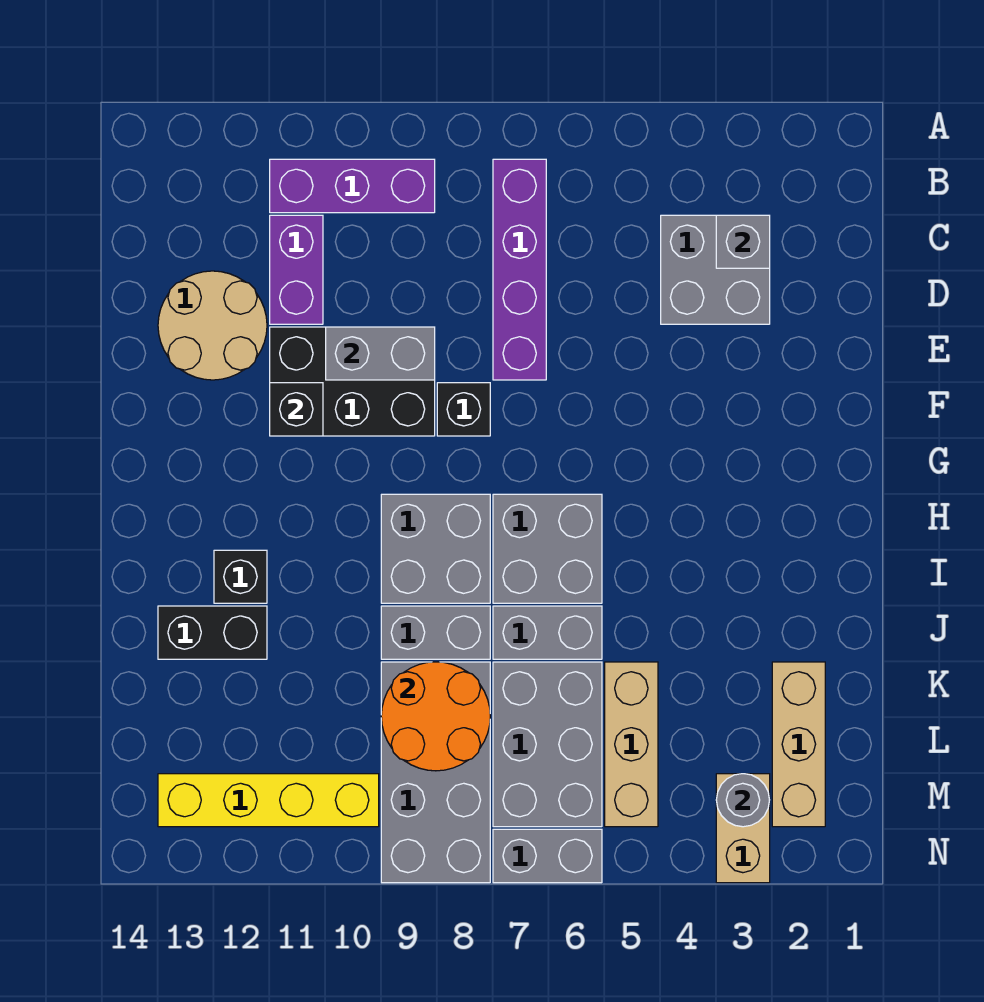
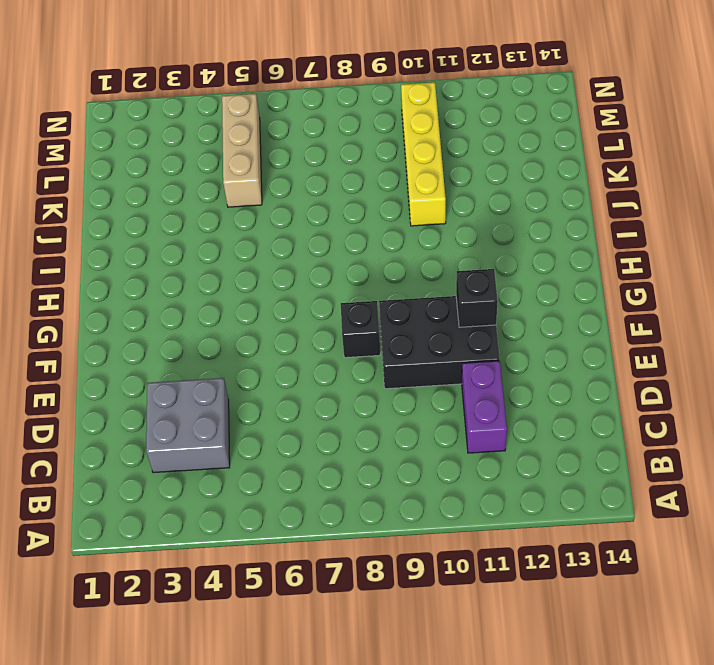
yellow 1x4 brick [401,82,446,226] -> yellow 1x4 brick turned to [158,774,379,827]
none -> purple 1x4 brick [493,159,546,380]
none -> purple 1x3 brick [270,159,435,213]
none -> tan 2x2 round brick [158,271,267,380]

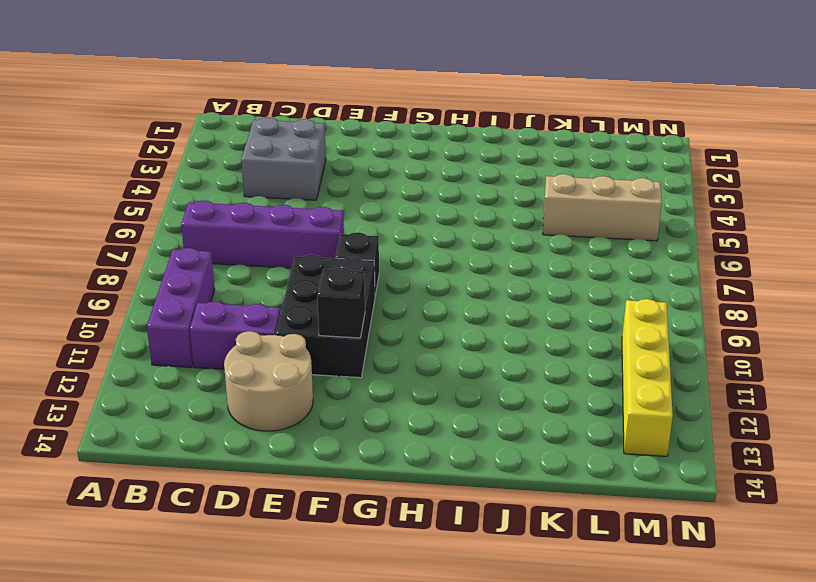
none -> grey 2x2 brick [493,494,602,603]
none -> grey 2x2 brick [381,494,490,603]
none -> black 1x1 brick [214,550,267,603]

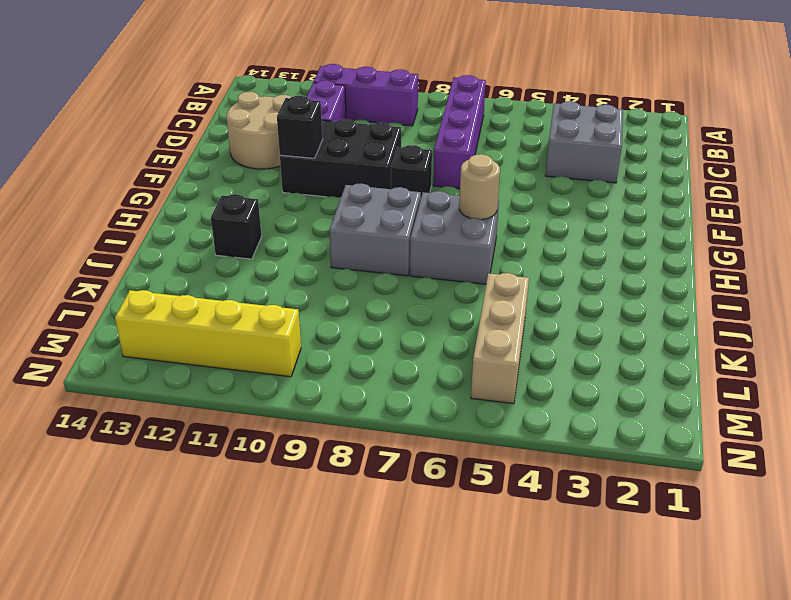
tan 1x1 round brick [459,154,500,220] -> none
none -> grey 1x2 brick [493,606,602,659]
none -> grey 1x2 brick [381,606,490,659]
none -> black 1x2 brick [158,606,267,659]

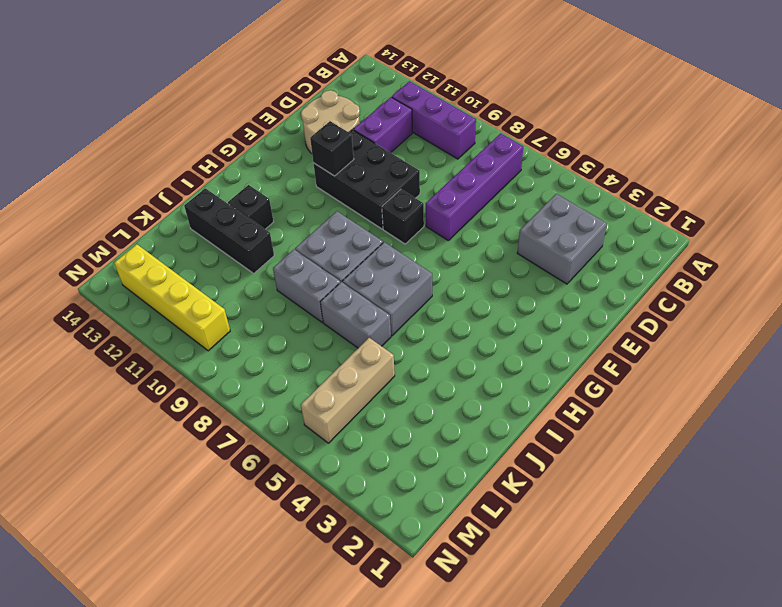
black 1x3 brick [184,188,274,273] -> black 1x2 brick [158,606,267,659]
none -> tan 1x3 brick [772,662,825,827]
none -> grey 2x3 brick [493,662,602,827]
none -> grey 2x4 brick [381,662,490,883]

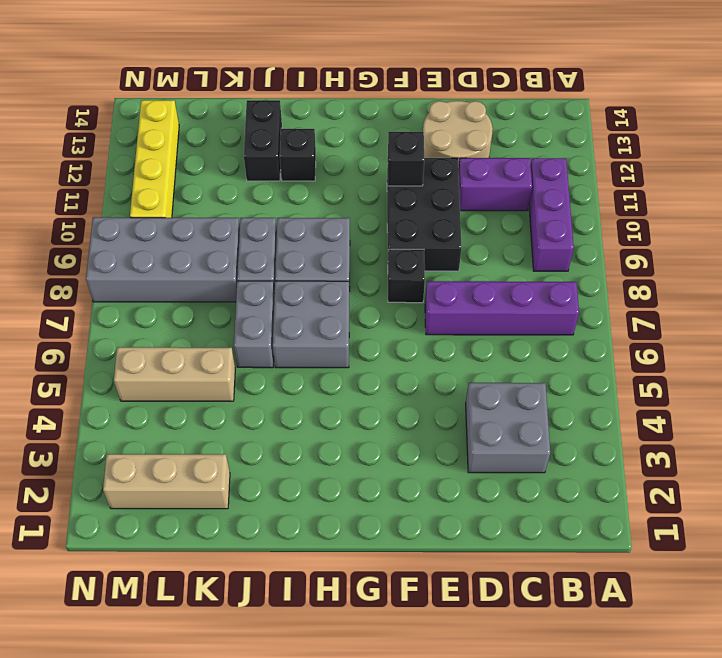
none -> grey 2x3 brick [493,662,602,827]
none -> tan 1x2 brick [716,774,770,883]
none -> grey 1x2 brick [493,829,602,883]

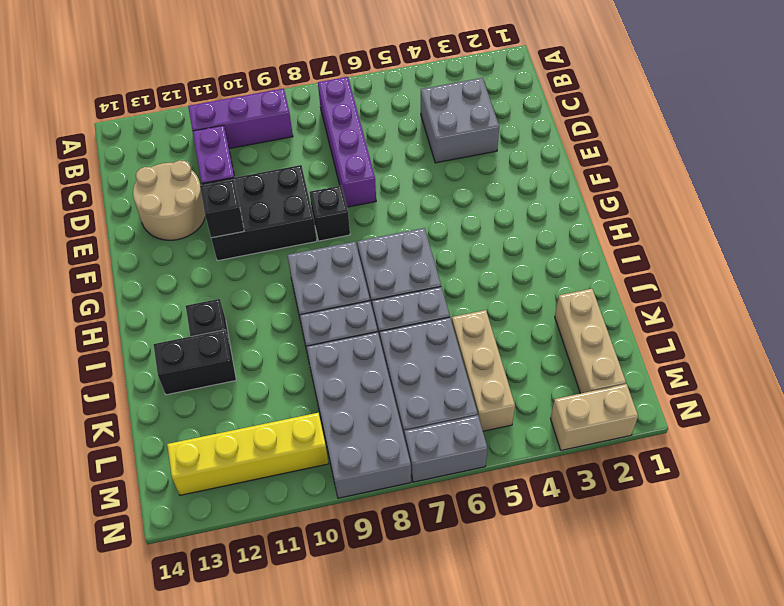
tan 1x2 brick [551,384,638,450] -> tan 1x2 brick turned to [716,774,770,883]
none -> grey 1x1 brick [716,215,770,268]
none -> grey 1x2 brick [326,327,435,380]
none -> orange 2x2 round brick [381,662,490,771]

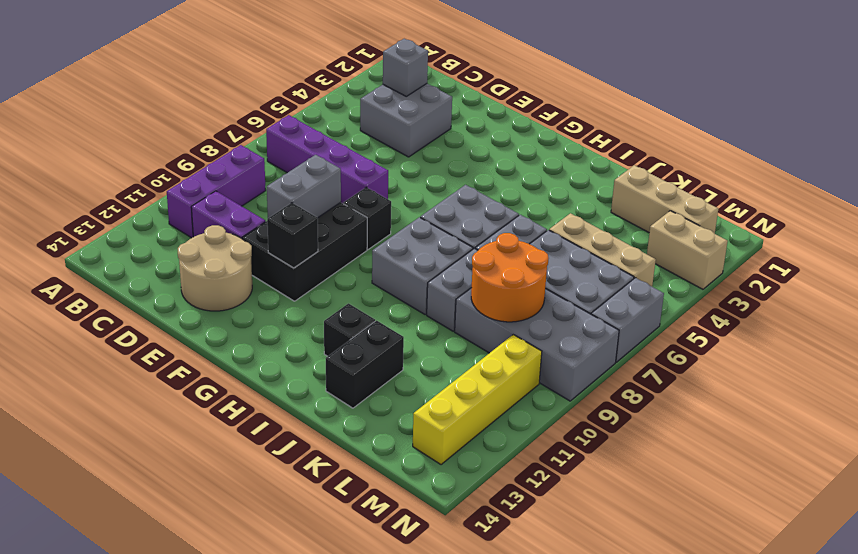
none -> grey 1x1 round brick [716,774,770,827]

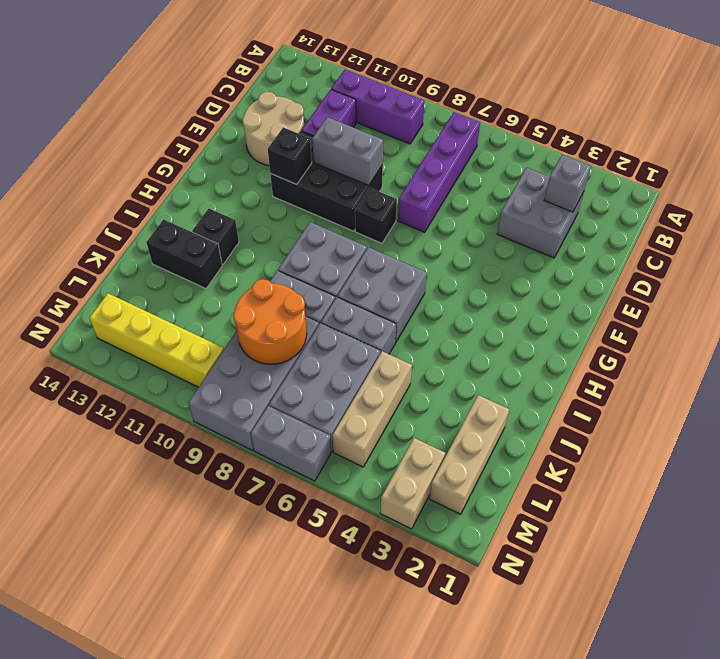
none -> grey 1x1 round brick [716,774,770,827]

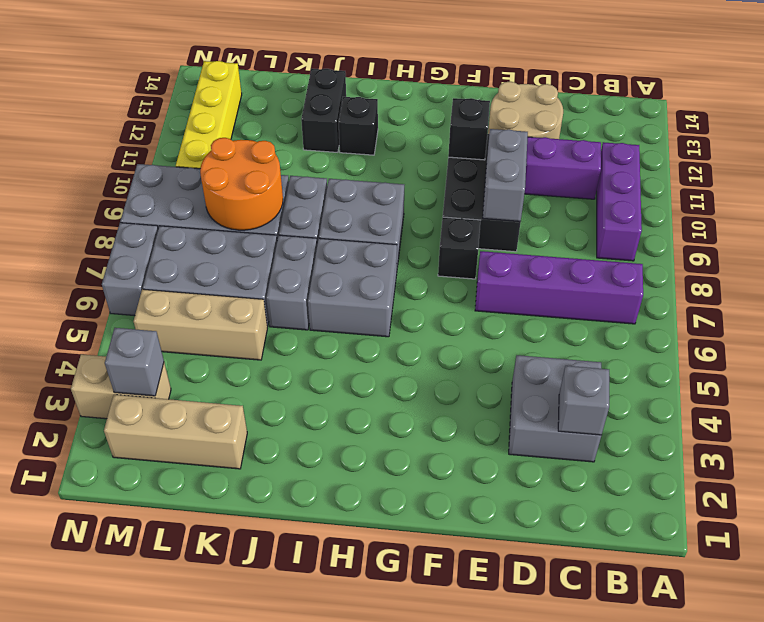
grey 1x1 brick [105,328,164,396] -> grey 1x1 round brick [716,774,770,827]

